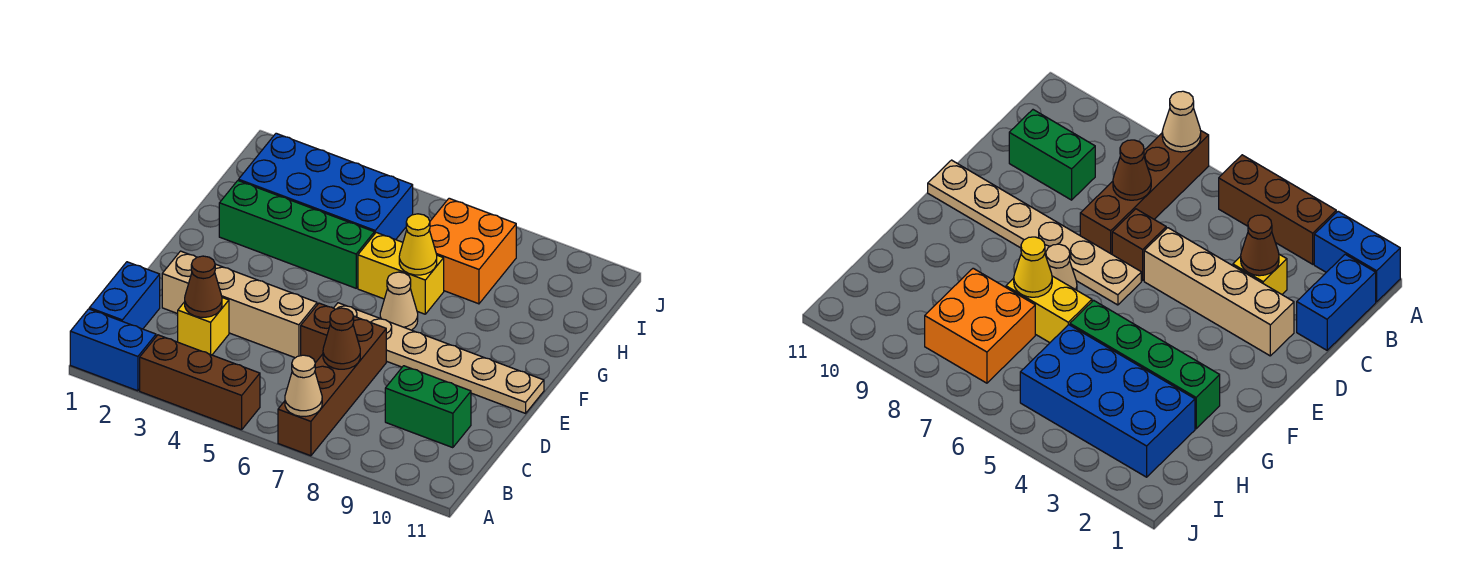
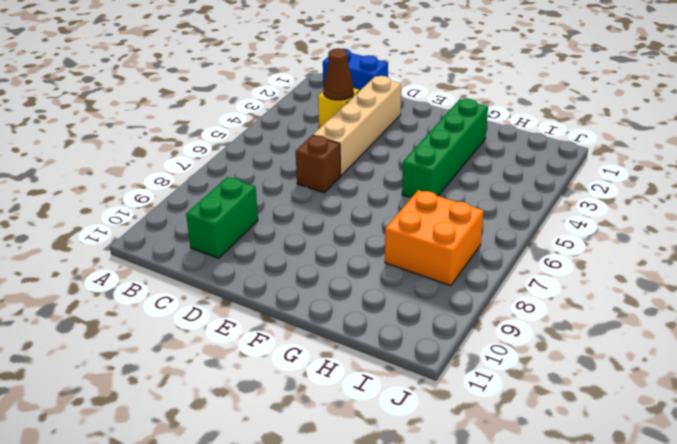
none -> blue 1x2 brick [70,309,156,391]
none -> brown 1x3 brick [140,335,260,430]
none -> brown 1x4 brick [278,316,386,456]

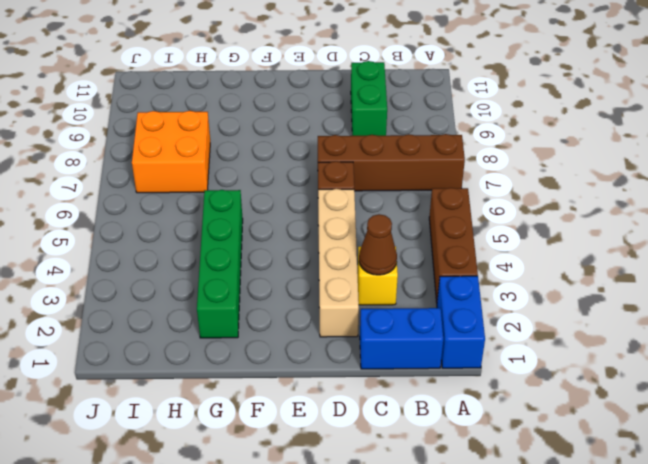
none -> tan 1x6 plate [334,303,544,413]
none -> tan 1x1 cone [380,272,418,330]
none -> yellow 1x2 brick [358,233,444,314]

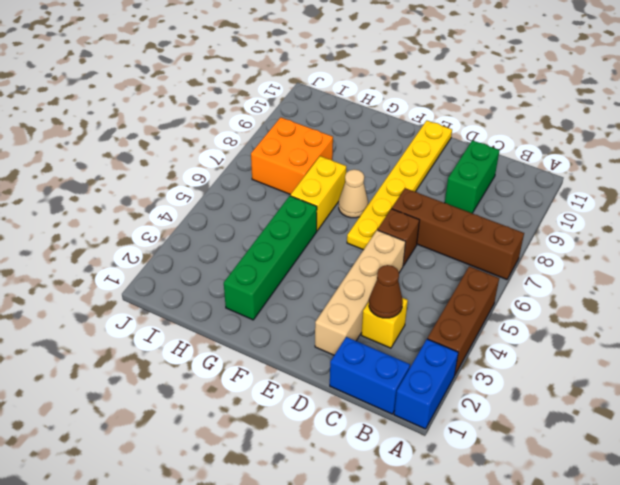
yellow 1x6 plate [347,121,452,250] -> tan 1x6 plate [334,303,544,413]
none -> blue 2x4 brick [239,133,413,240]
none -> tan 1x1 cone [285,355,322,416]
none -> brown 1x1 cone [323,308,360,369]

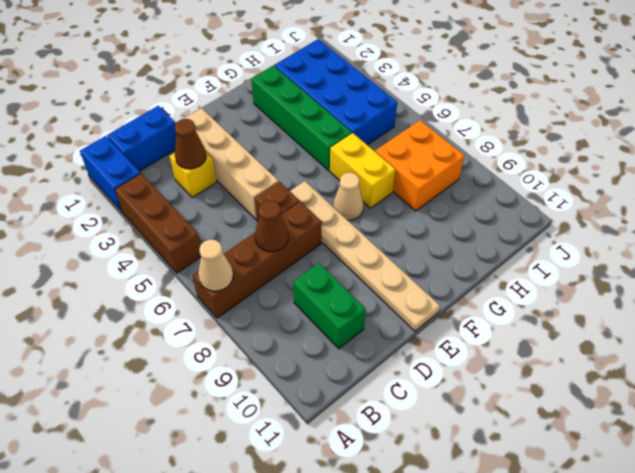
none -> yellow 1x1 cone [399,214,437,275]

